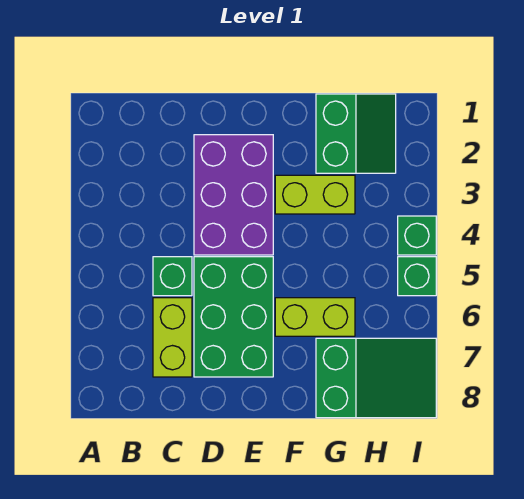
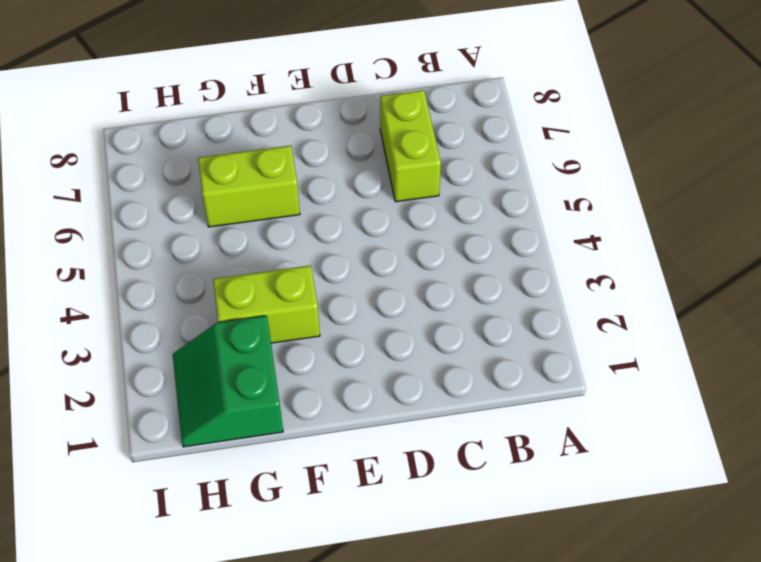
none -> green 1x1 brick [153,257,192,296]
none -> purple 2x3 brick [194,135,273,255]

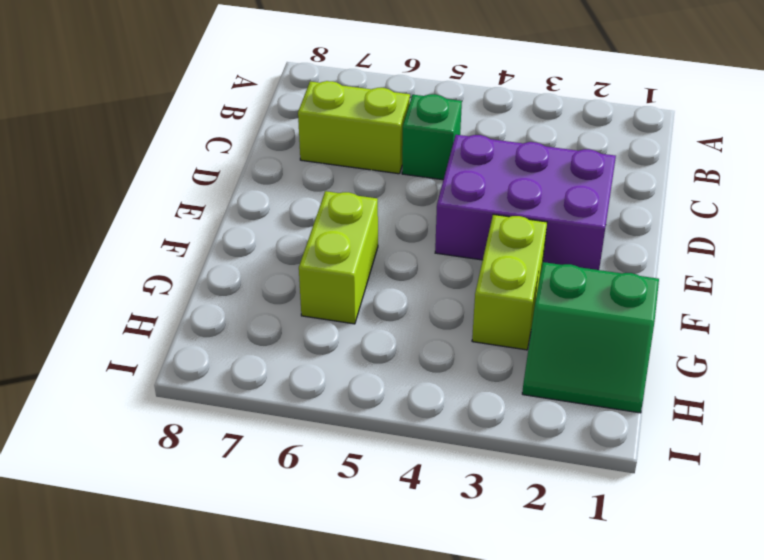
none -> green 2x3 brick [194,257,273,377]
none -> green 2x3 slope [316,338,436,418]

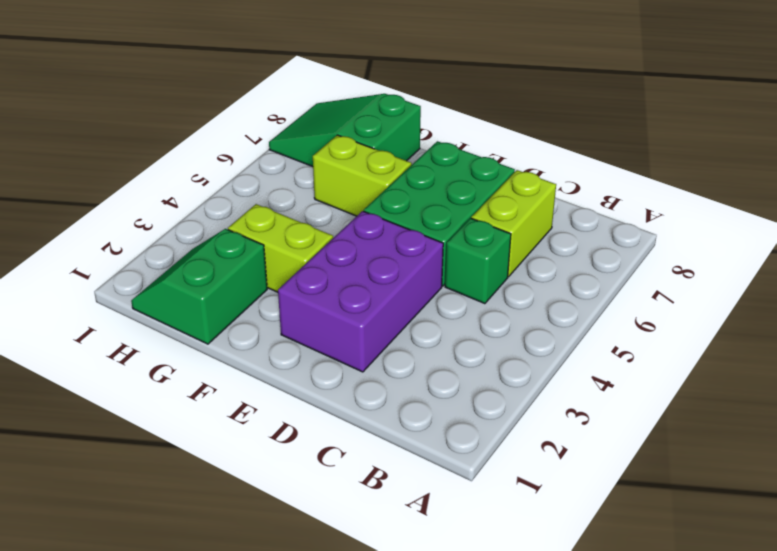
none -> green 1x1 brick [398,216,436,255]
none -> green 1x1 brick [398,257,436,296]

